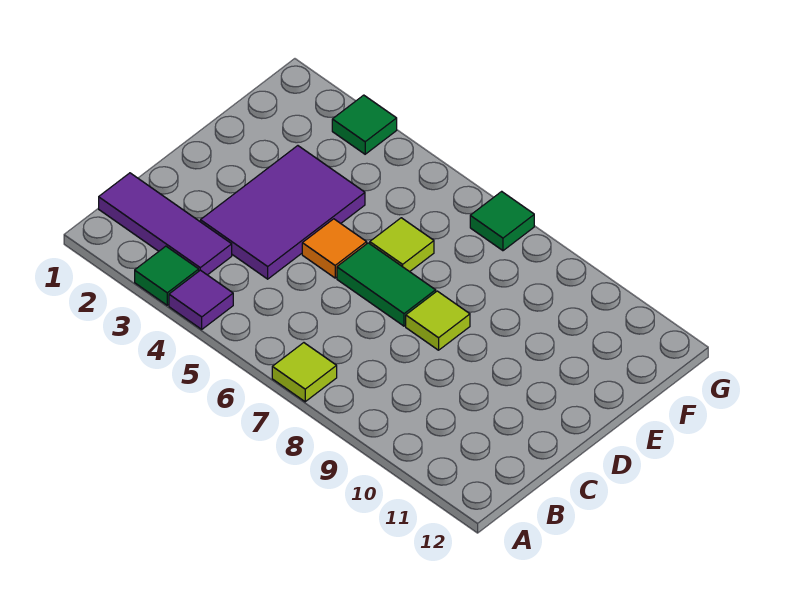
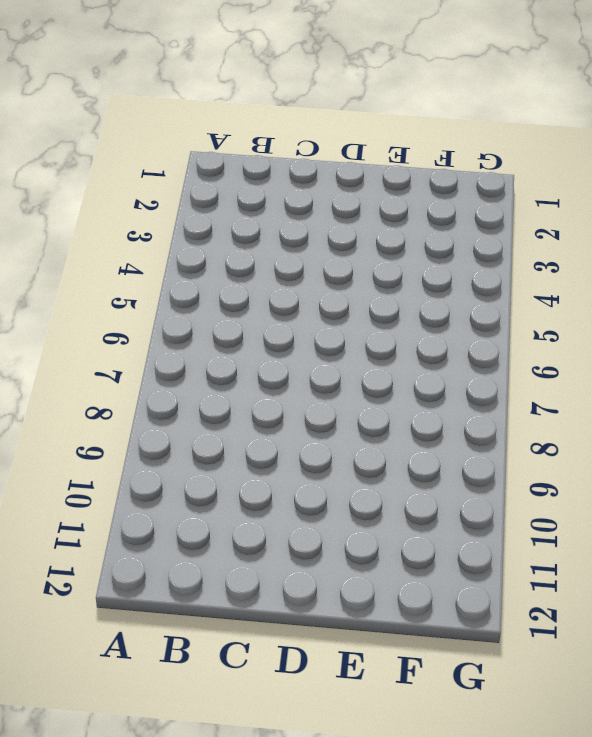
none -> green 1x1 tile [135,246,199,305]
none -> purple 1x1 tile [169,270,233,329]

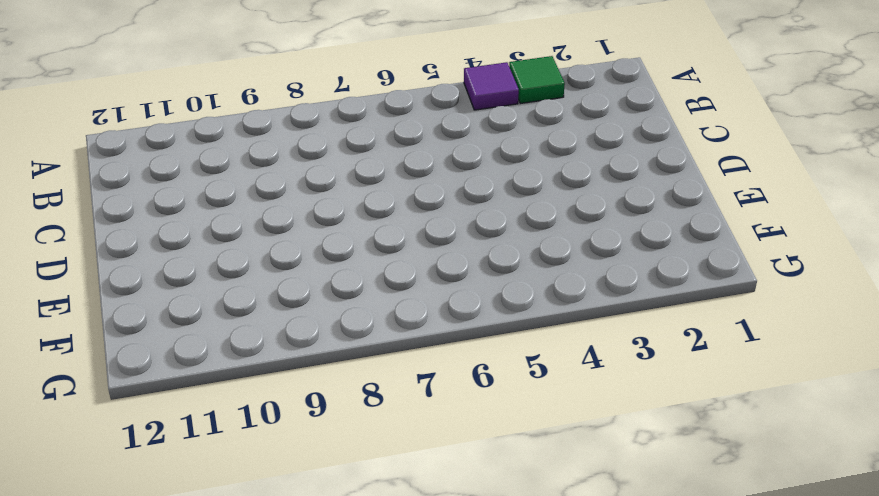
none -> lime 1x1 tile [272,343,337,402]
none -> purple 1x3 tile [99,173,232,275]

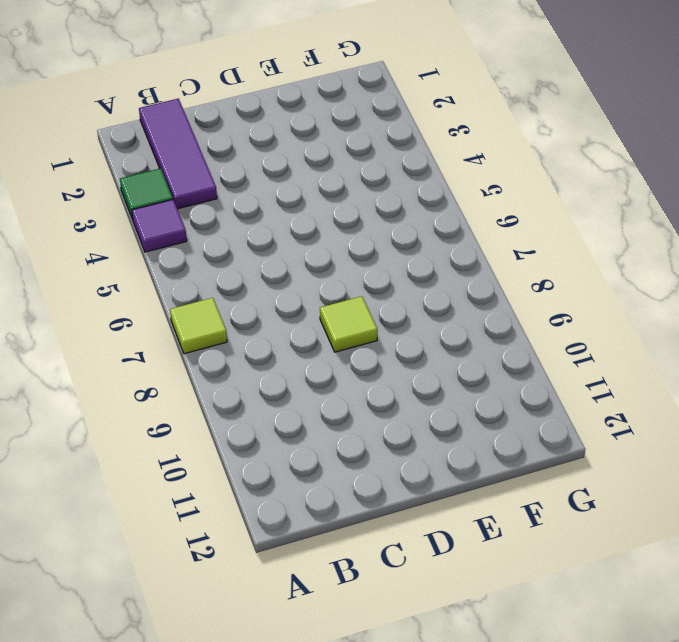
none -> purple 2x3 tile [200,146,365,279]
none -> orange 1x1 tile [302,219,367,278]

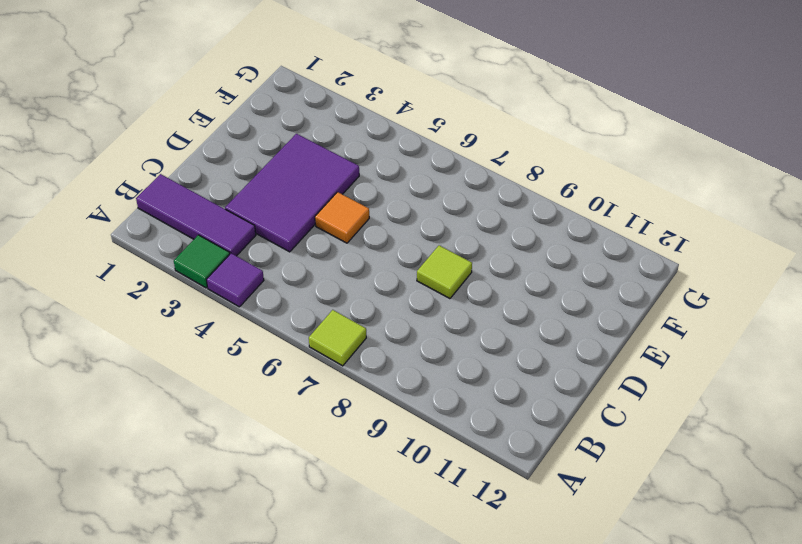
none -> green 1x2 tile [337,243,436,326]
none -> lime 1x1 tile [370,218,434,272]

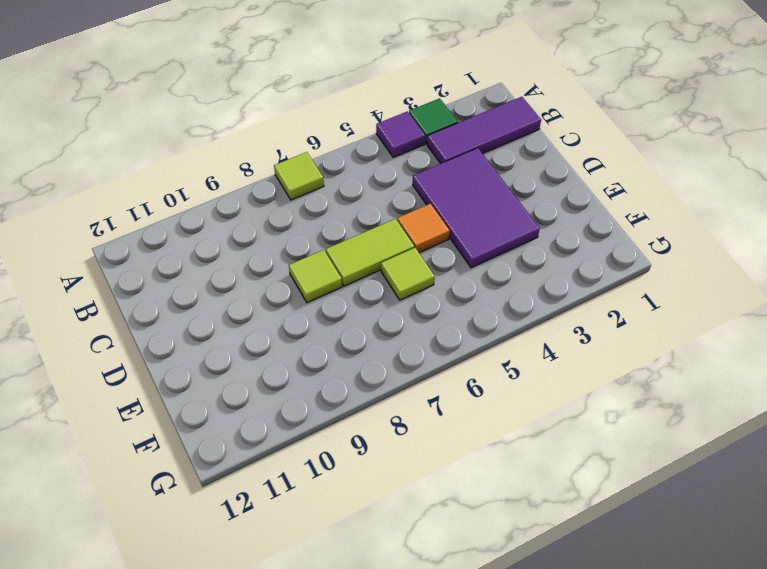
lime 1x2 tile [326,219,414,286] -> green 1x2 tile [337,243,436,326]
none -> green 1x1 tile [332,95,397,154]
none -> green 1x1 tile [470,191,534,251]

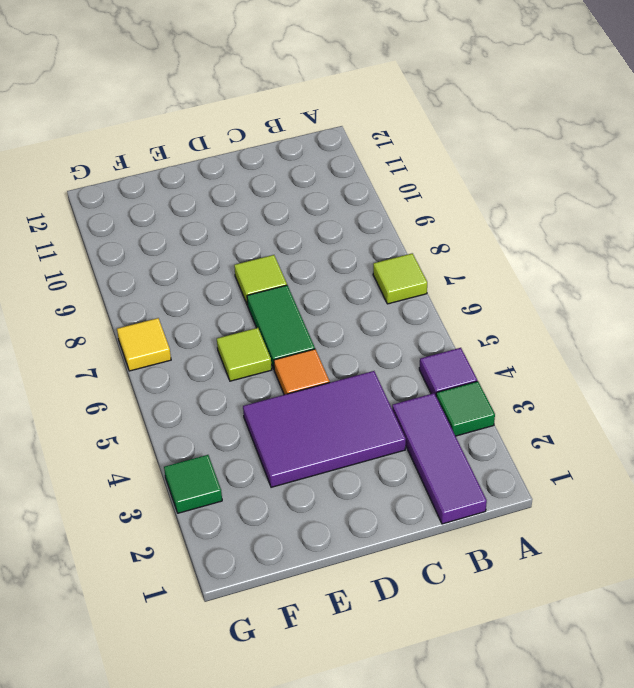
yellow 1x1 tile [117,318,171,371] -> green 1x1 tile [470,191,534,251]

